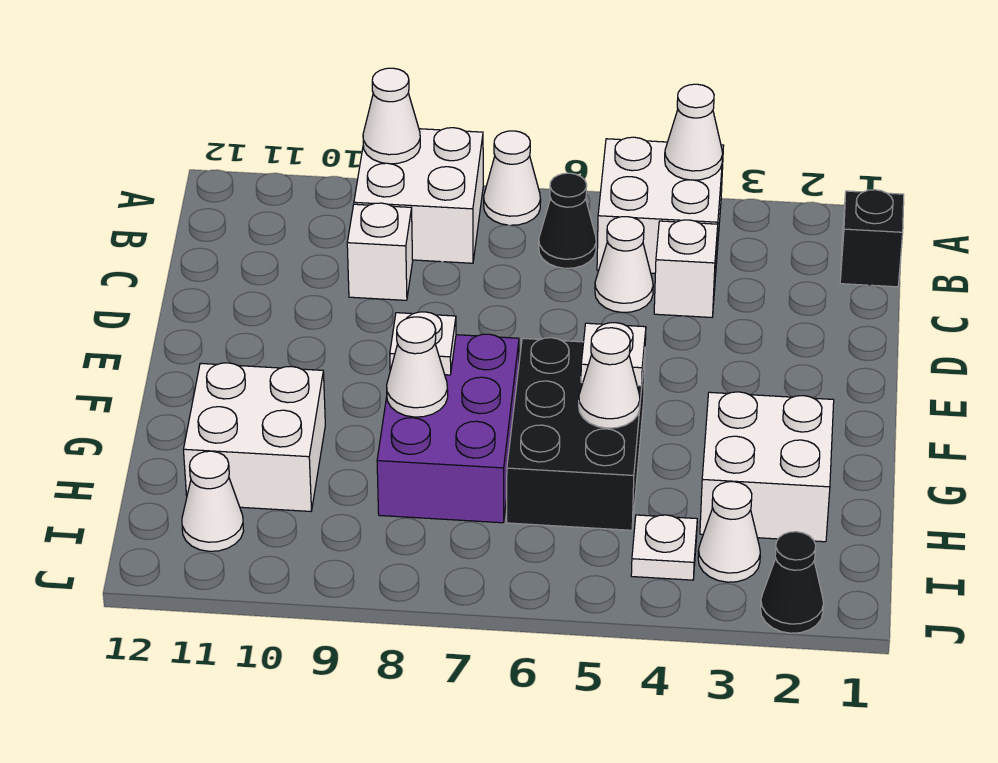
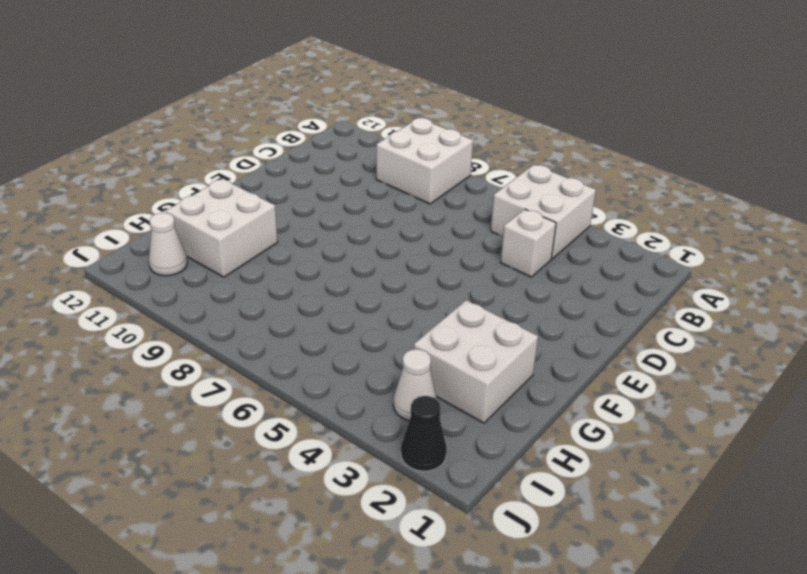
none -> white 1x1 cone [484,131,541,225]
none -> black 1x1 brick [840,190,904,287]
none -> black 1x1 cone [539,173,596,268]

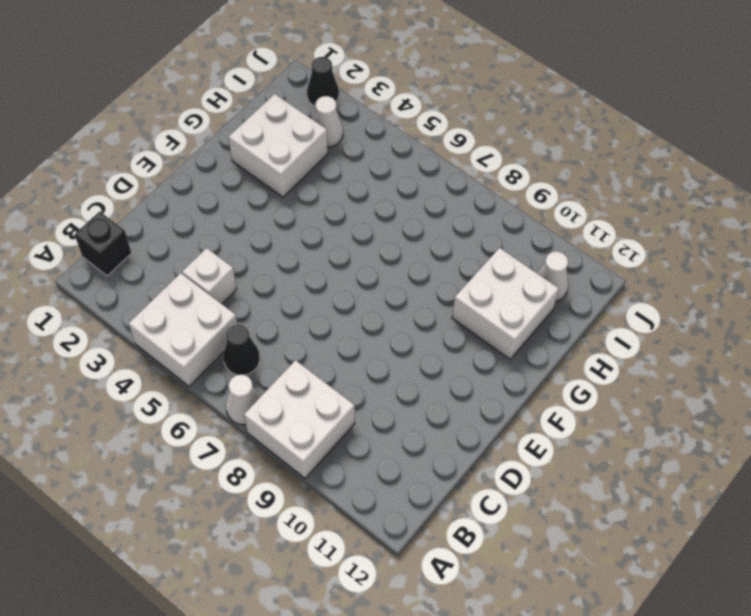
none -> white 1x1 cone [595,217,653,312]
none -> white 1x1 brick [347,203,413,300]
none -> black 2x3 brick [507,338,645,530]

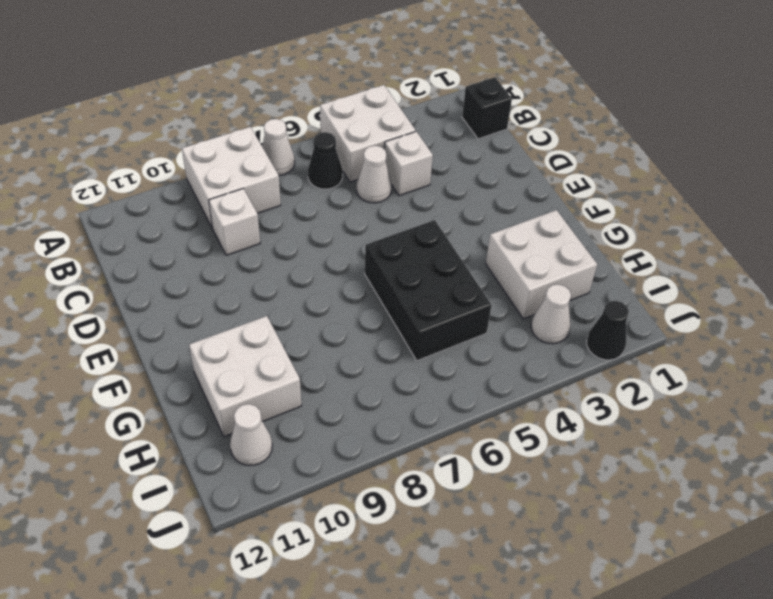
none -> purple 2x3 brick [377,334,519,523]
none -> white 1x1 plate [631,515,697,580]
none -> white 1x1 cone [665,84,723,180]

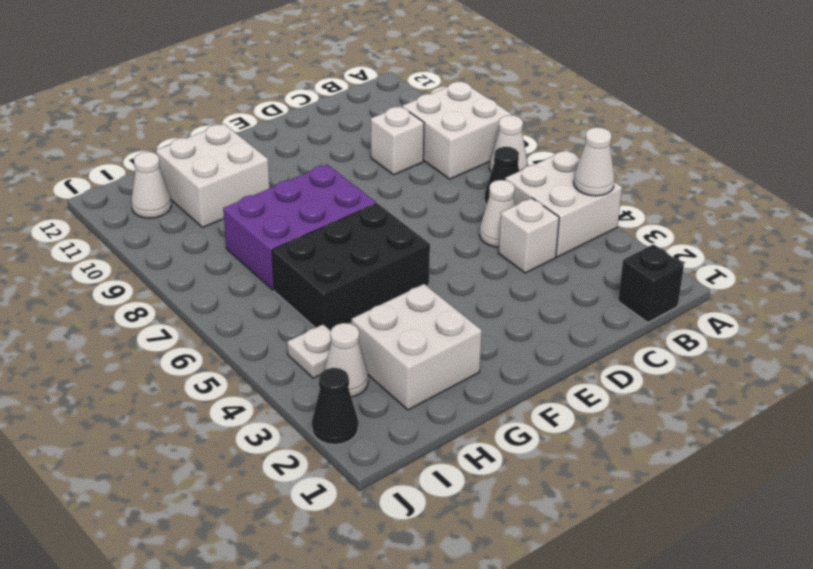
none -> white 1x1 cone [363,68,420,164]
none -> white 1x1 plate [581,323,646,386]
none -> white 1x1 plate [390,312,456,375]

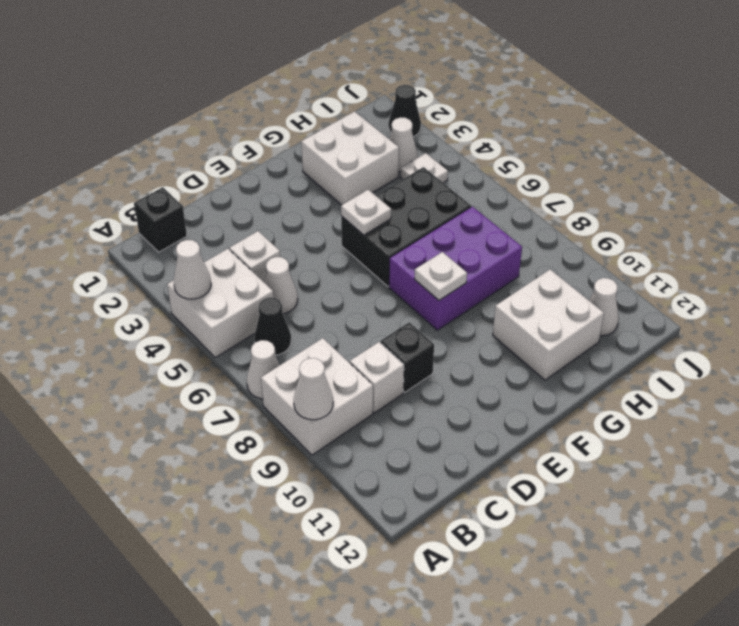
black 1x1 brick [381,322,434,392] -> none
none -> white 1x1 cone [579,328,640,428]
none -> white 1x1 cone [387,317,448,417]

